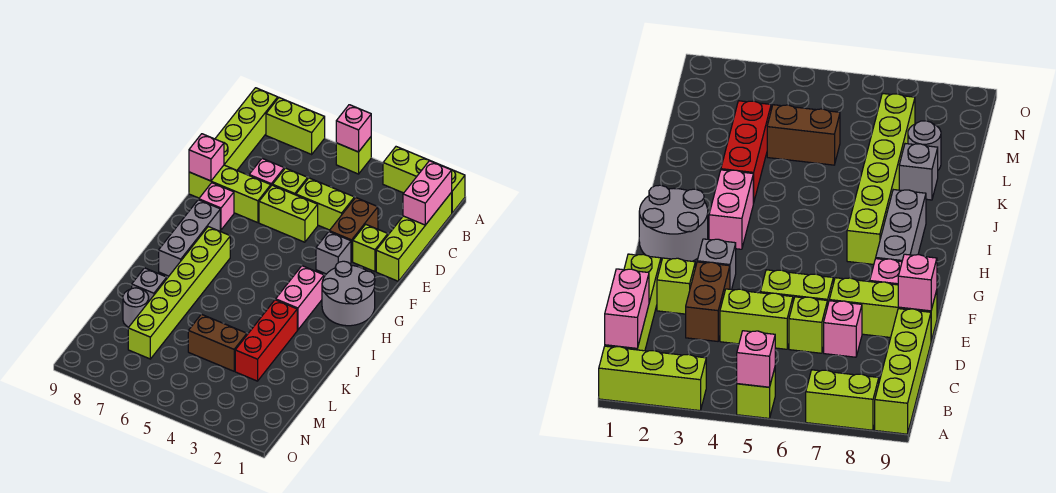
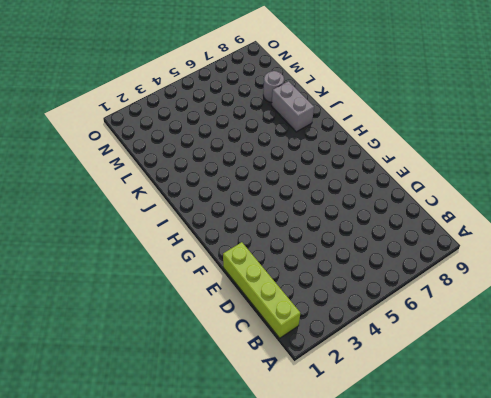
grey 1x2 brick [272,81,314,132] -> grey 1x1 brick [132,268,167,301]
none -> lime 1x3 brick [383,147,465,213]
none -> lime 1x1 brick [336,137,371,174]
none -> lime 1x2 brick [266,98,325,154]

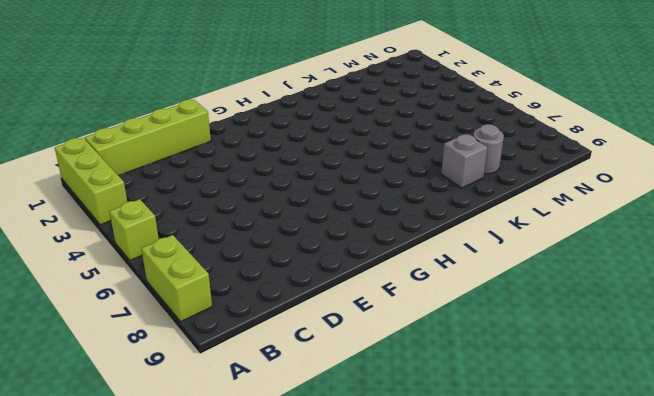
none -> lime 1x4 brick [215,88,278,170]
none -> brown 1x2 brick [329,198,378,262]
none -> lime 1x2 brick [296,178,354,230]

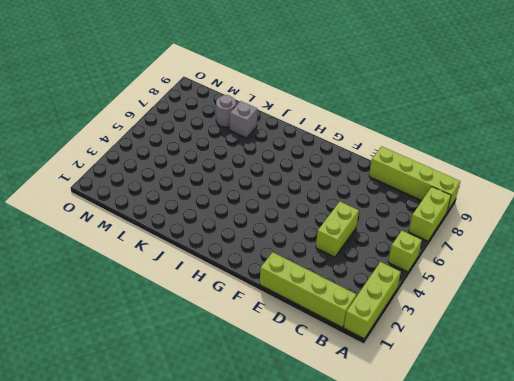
none -> brown 1x2 brick [329,198,378,262]
none -> lime 1x1 brick [273,168,308,195]
none -> pink 1x1 brick [249,159,284,186]

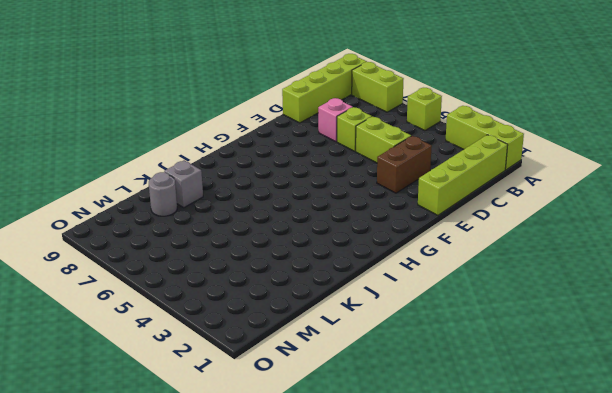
none -> lime 1x1 brick [353,224,388,272]
none -> lime 1x2 brick [259,185,318,242]
none -> lime 1x3 brick [189,165,271,223]

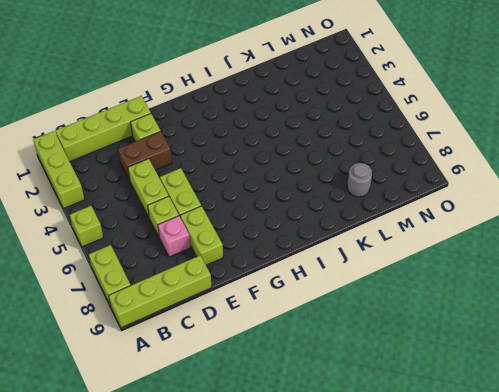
lime 1x2 brick [180,206,223,265] -> lime 1x3 brick [189,165,271,223]
none -> grey 1x1 brick [316,232,351,274]
none -> pink 1x1 brick [199,183,234,230]
none -> grey 2x2 round brick [322,261,375,326]

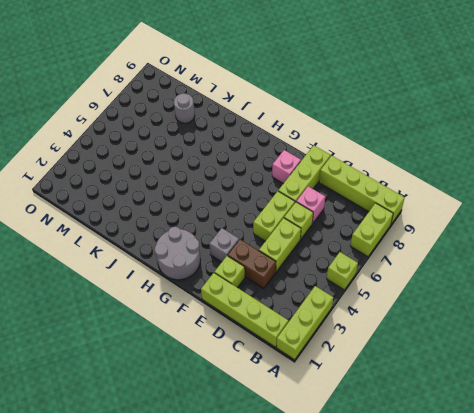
none -> grey 1x3 brick [159,200,220,276]
none -> pink 1x2 brick [276,266,324,330]
none -> lime 1x6 brick [128,227,230,359]

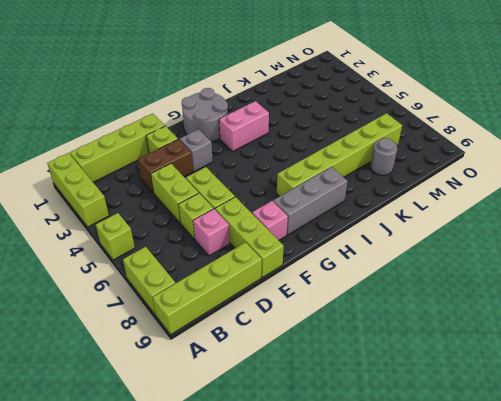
none -> red 1x3 brick [235,300,297,381]
none -> grey 1x1 brick [132,268,167,301]
none -> brown 1x2 brick [188,314,247,371]

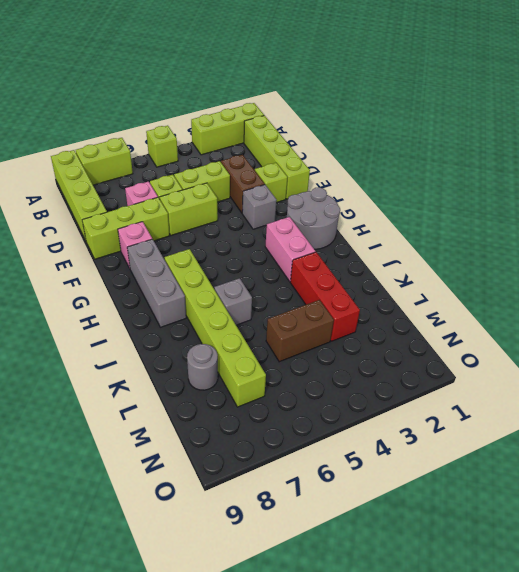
grey 1x1 brick [214,278,252,325] -> grey 1x1 brick moved to [132,268,167,301]
none -> pink 1x1 brick [336,105,371,152]
none -> pink 1x2 brick [403,161,452,225]
none -> pink 1x1 brick [189,134,224,181]

